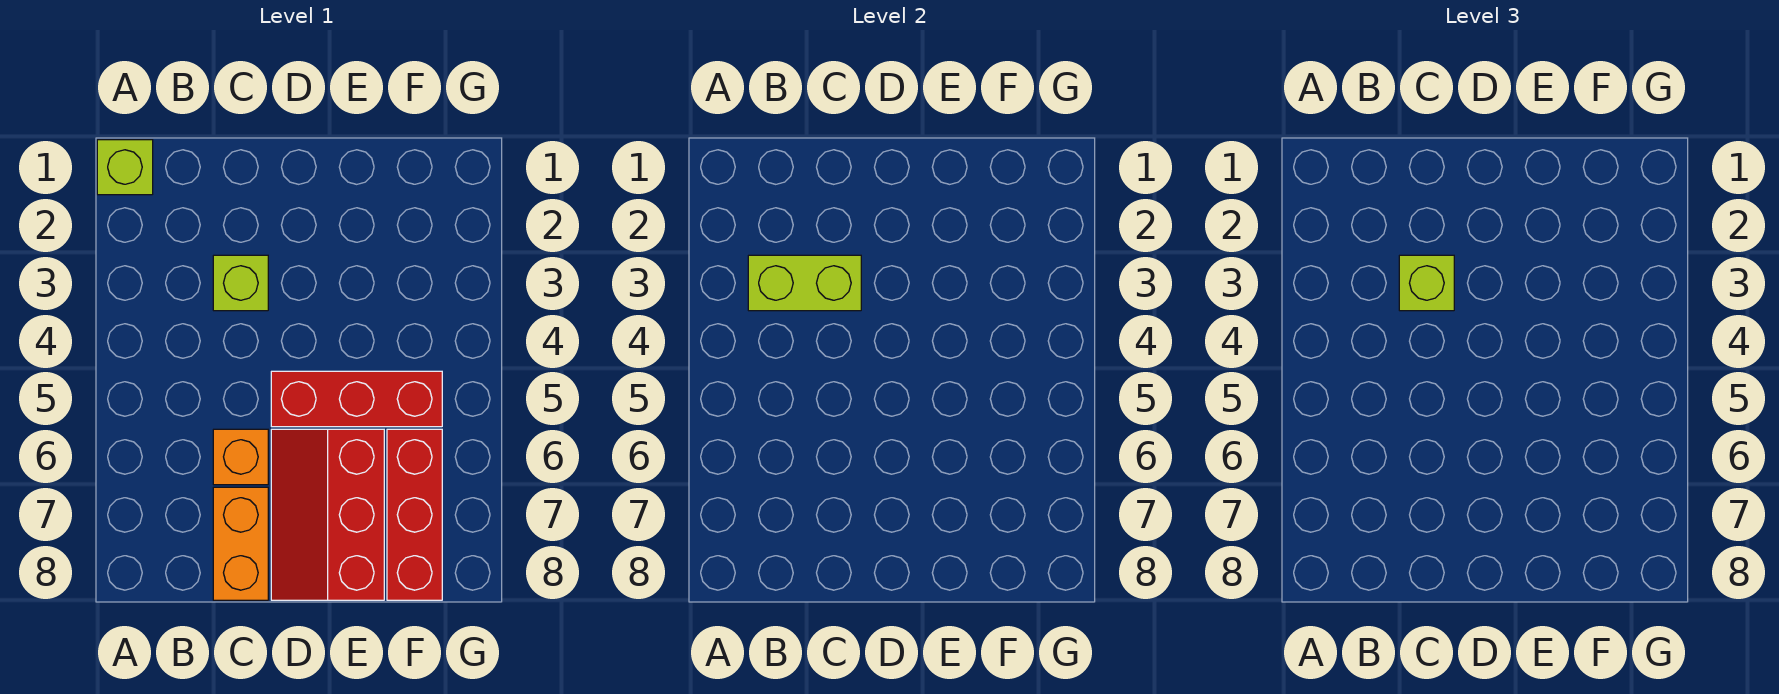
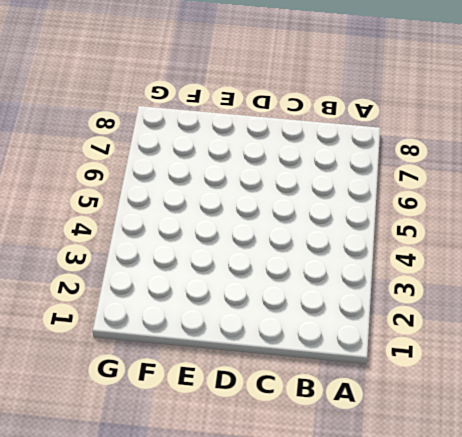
none -> lime 1x1 brick [97,140,153,195]
none -> lime 1x1 brick [213,255,268,311]

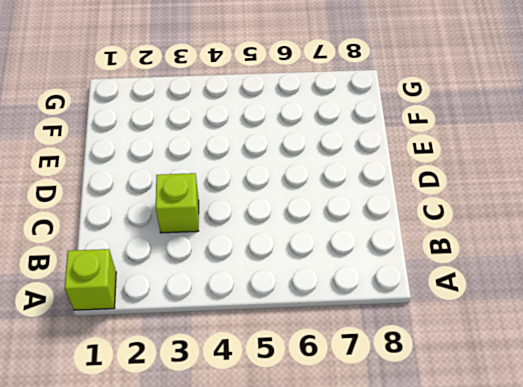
none -> orange 1x1 brick [213,429,268,485]
none -> orange 1x2 brick [213,487,268,600]

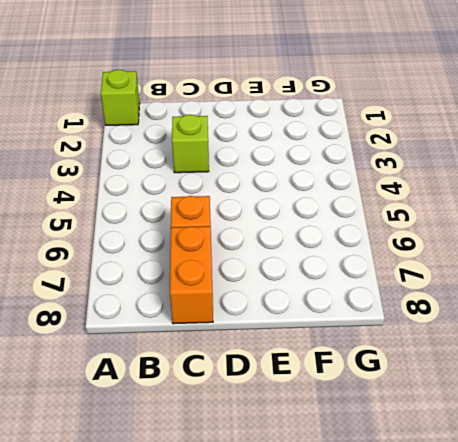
none -> red 1x3 brick [271,371,442,427]
none -> red 2x3 slope [271,429,384,600]

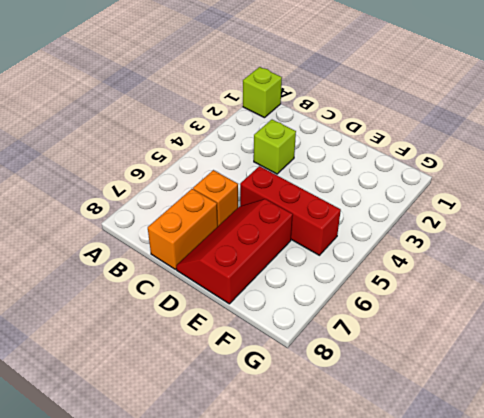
none -> red 1x3 brick [387,429,442,600]
none -> lime 1x2 brick [748,255,861,311]

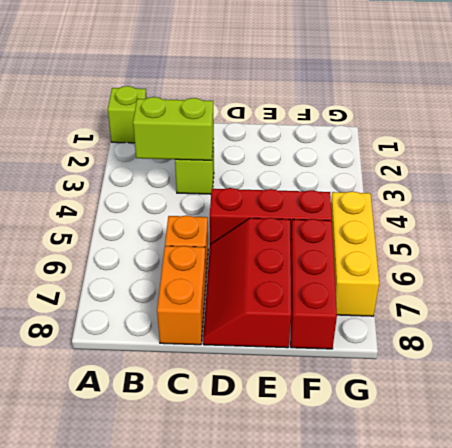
yellow 1x3 brick [331,191,379,316] -> none
none -> lime 1x1 brick [1399,255,1454,311]

